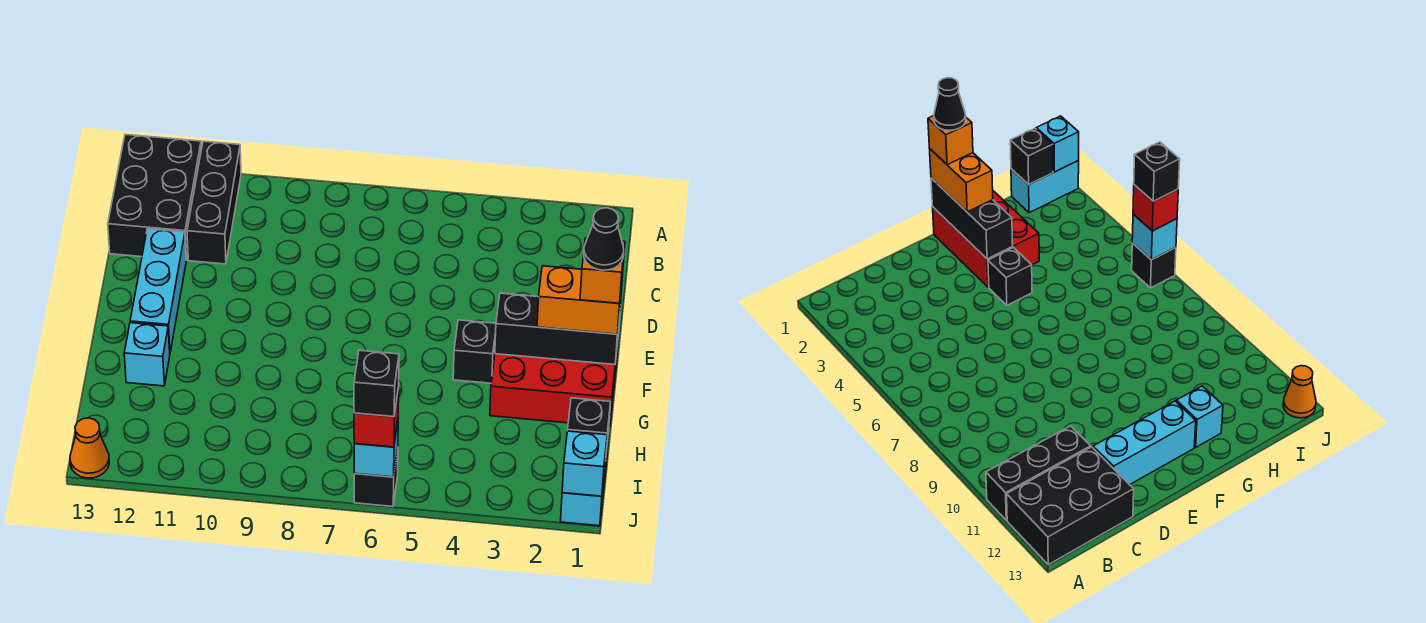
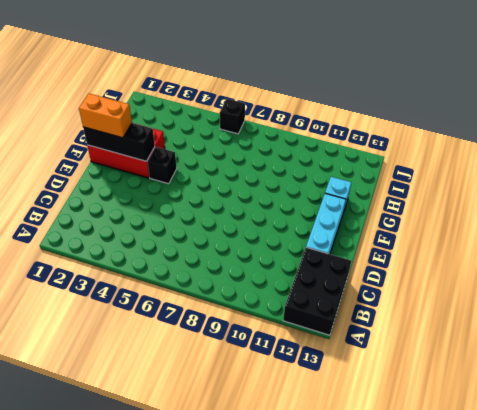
none -> black 1x3 brick [187,141,241,264]
none -> cyan 1x2 brick [561,442,608,526]
none -> orange 1x1 cone [70,418,109,478]

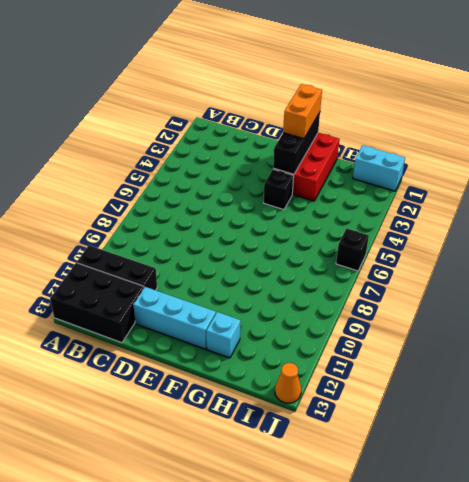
none -> black 1x1 brick [567,398,611,451]
none -> cyan 1x1 brick [562,431,607,496]
none -> cyan 1x1 brick [354,422,398,477]

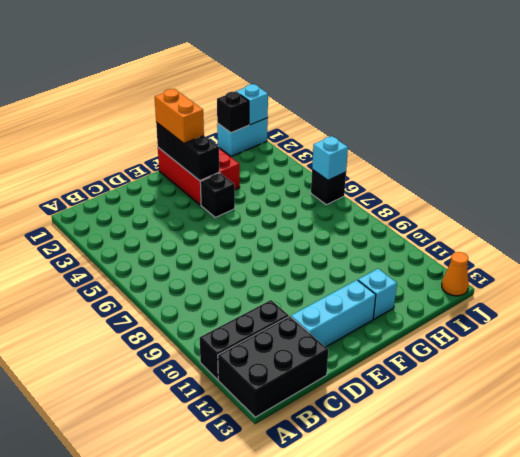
none -> red 1x1 brick [354,387,399,447]
none -> orange 1x1 brick [580,238,625,303]
none -> black 1x1 brick [354,350,399,417]

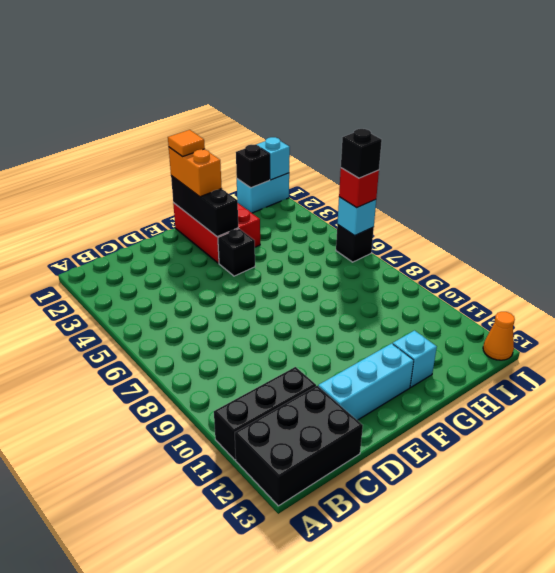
orange 1x1 tile [168,130,205,157] -> orange 1x1 brick [580,238,625,303]
none -> black 1x1 cone [584,208,624,270]

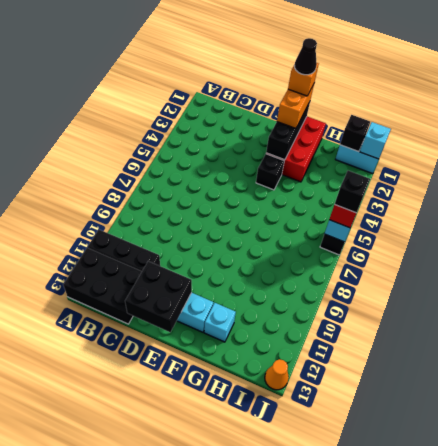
black 2x2 brick [125,261,192,332] -> none

